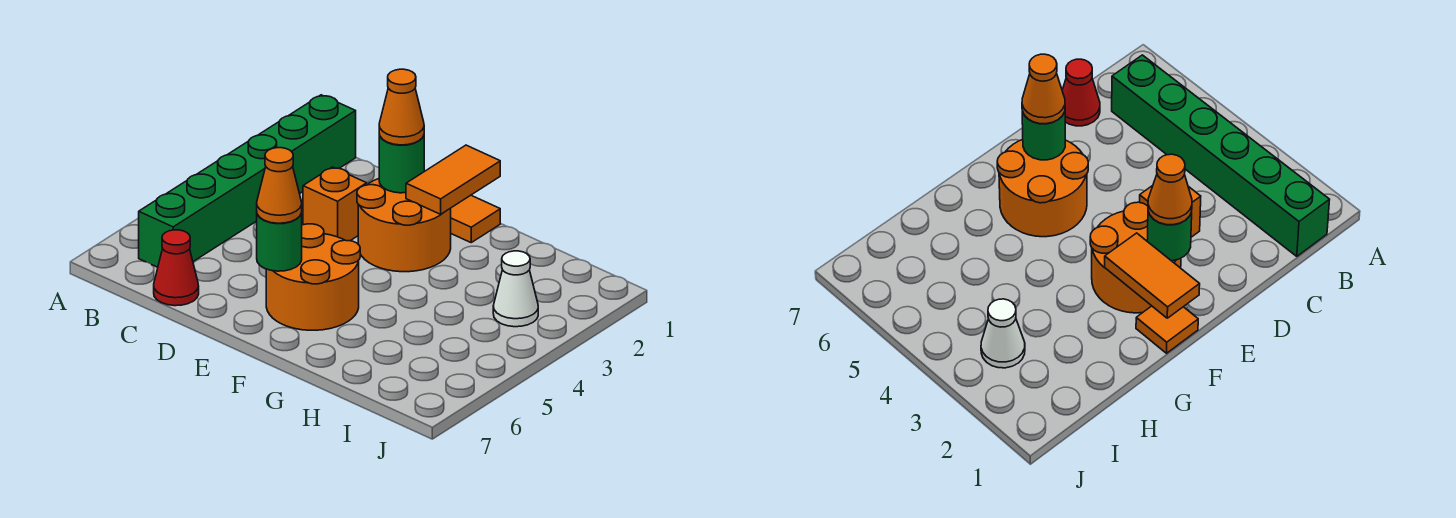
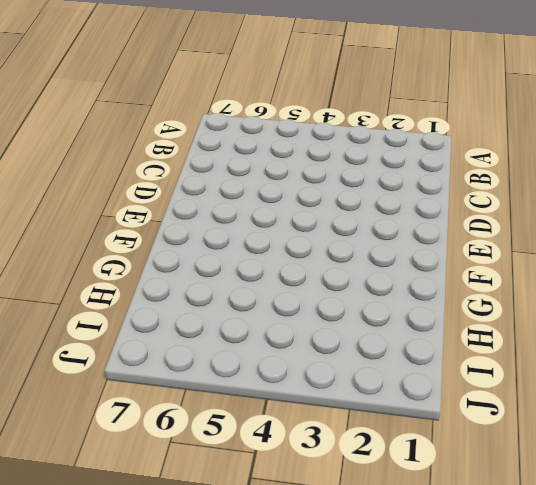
none -> green 1x6 brick [139,95,356,267]
none -> red 1x1 cone [154,230,199,306]
none -> orange 1x1 brick [303,167,367,241]

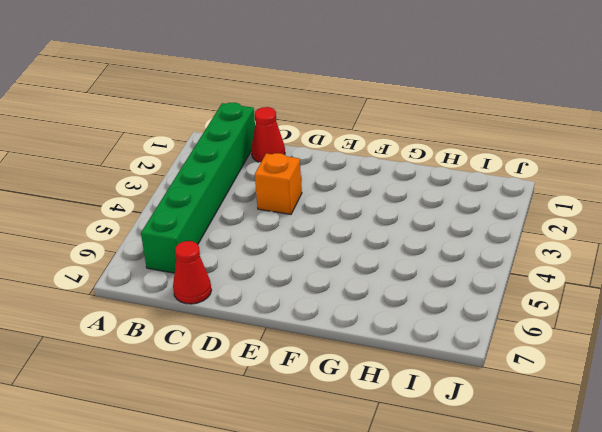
red 1x1 cone [251,107,285,162] -> none
none -> orange 2x2 round brick [357,179,451,272]
none -> orange 2x2 round brick [266,224,360,330]
none -> orange 1x1 tile [451,195,500,242]

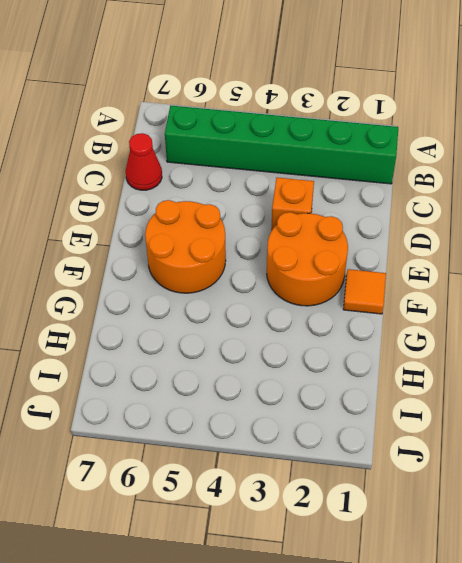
none -> white 1x1 cone [493,251,538,327]
none -> green 1x1 round brick [379,135,424,193]
none -> green 1x1 round brick [257,213,302,271]

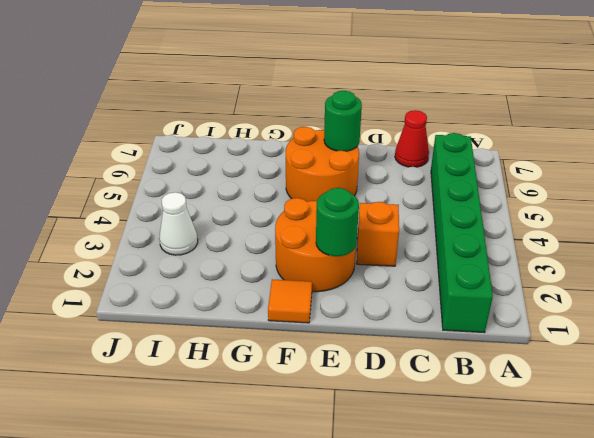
none -> orange 1x2 tile [406,145,500,214]
none -> orange 1x1 cone [379,69,424,145]
none -> orange 1x1 cone [257,148,302,223]

